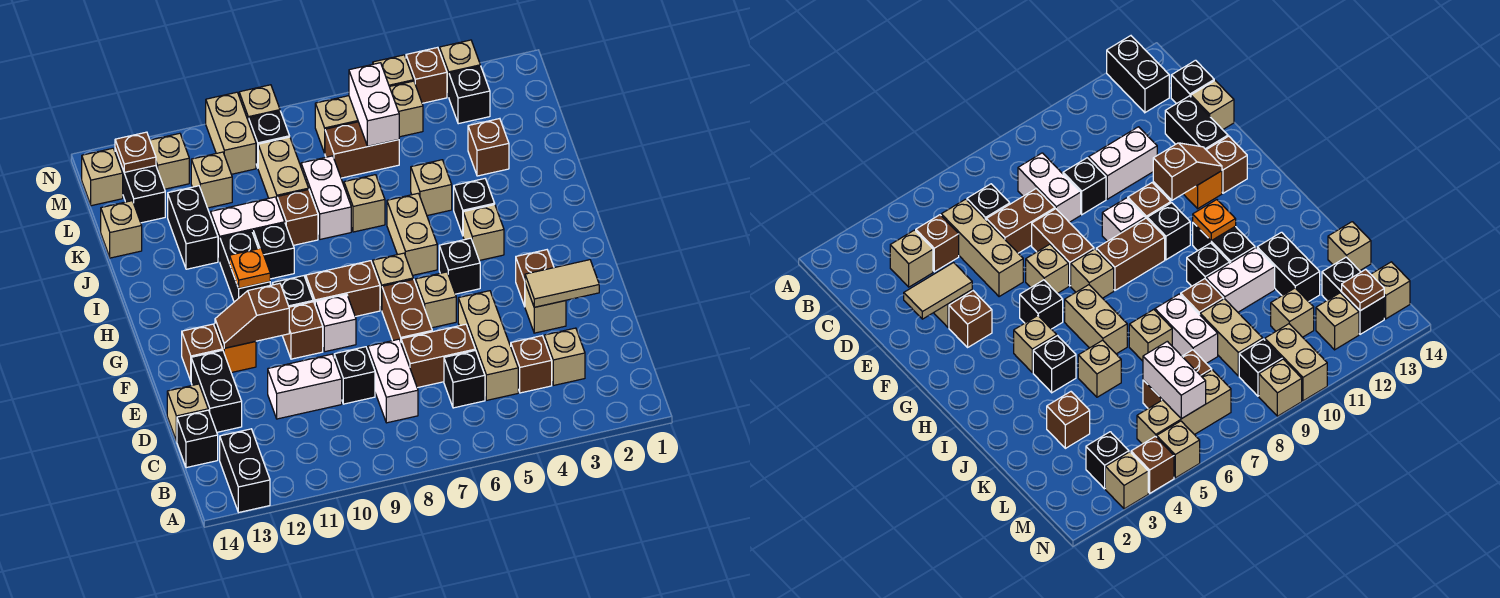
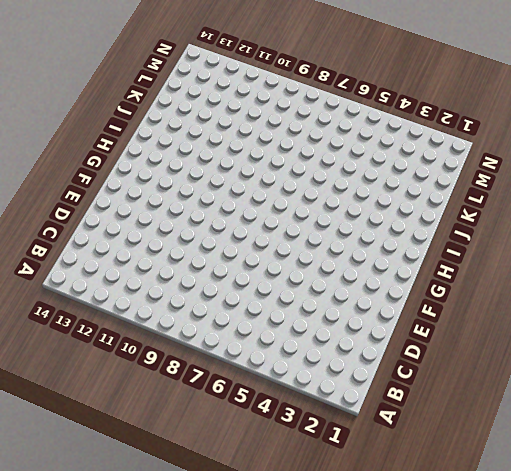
none -> black 1x2 brick [220,429,270,512]
none -> tan 1x1 brick [544,328,585,385]
none -> brown 1x1 brick [511,336,552,393]
none -> tan 1x3 brick [458,291,518,400]

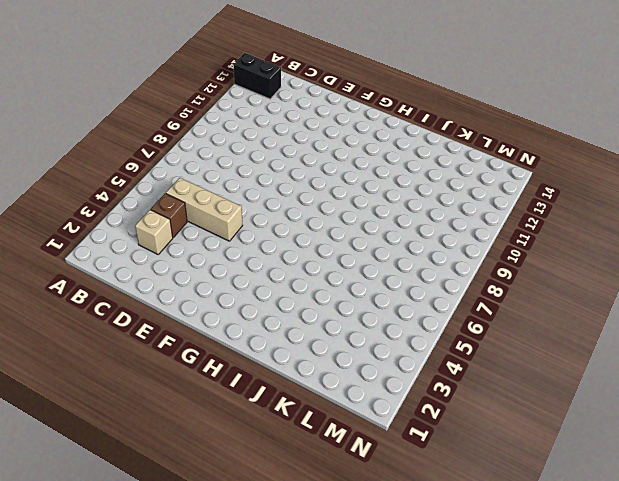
none -> black 1x1 brick [444,350,485,408]
none -> white 1x2 brick [368,339,418,423]
none -> black 1x1 brick [177,410,218,468]
none -> brown 1x2 brick [401,324,475,388]

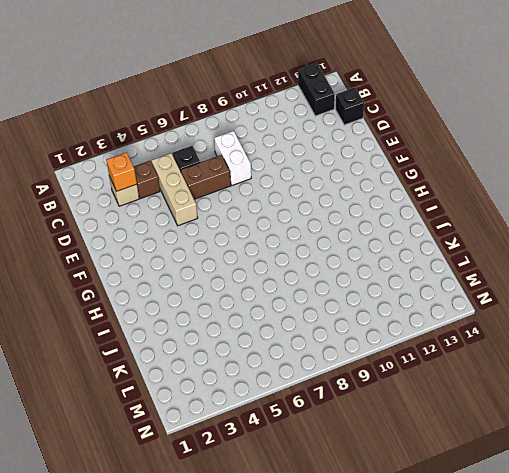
orange 1x1 brick [106,152,137,191] -> orange 1x1 brick moved to [215,325,256,373]
none -> black 1x1 brick [334,347,375,404]
none -> white 1x2 brick [268,354,342,419]
none -> black 1x2 brick [191,350,242,432]
none -> tan 1x1 brick [167,384,208,441]

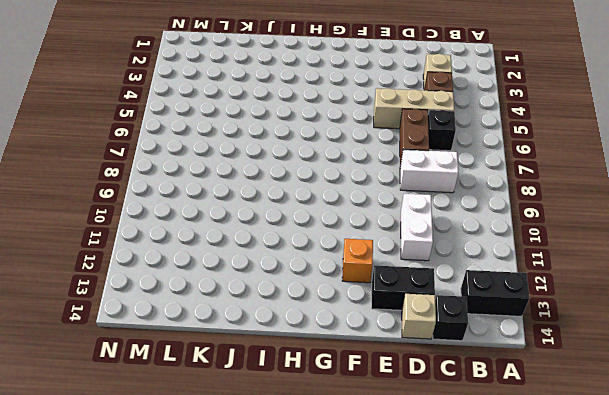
none -> black 1x1 brick [334,347,375,404]
none -> tan 1x1 brick [525,284,566,333]
none -> brown 1x2 brick [382,279,432,342]
none -> brown 1x1 brick [516,250,554,306]

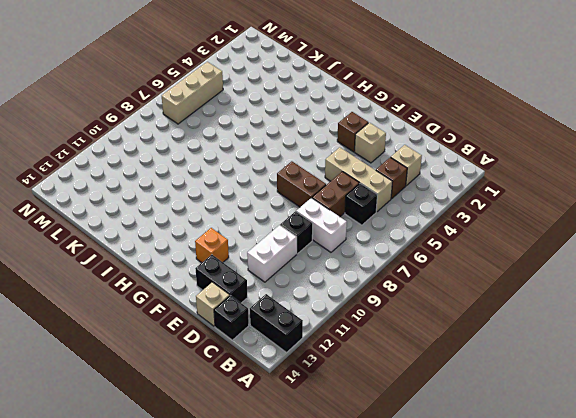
none -> tan 1x1 brick [415,272,456,328]
none -> white 1x1 brick [315,294,356,352]
none -> brown 1x1 brick [282,302,323,359]
none -> brown 1x1 brick [182,324,223,381]

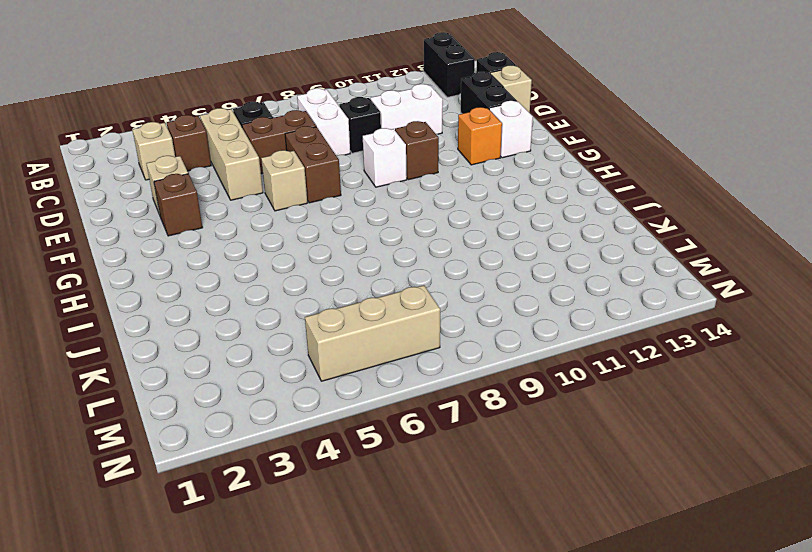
white 1x1 brick [489,101,533,158] -> brown 1x1 brick [182,324,223,381]
none -> black 1x1 brick [439,238,480,294]
none -> tan 1x1 brick [373,253,413,310]
none -> brown 1x2 brick [306,261,380,317]
none -> black 1x1 brick [272,276,313,307]

